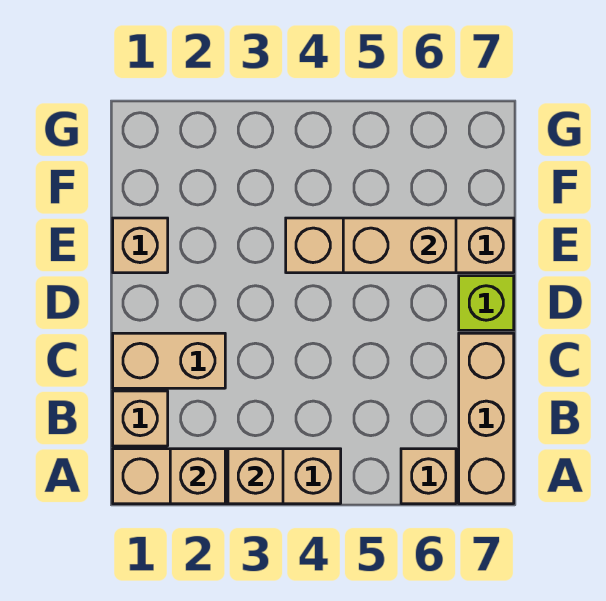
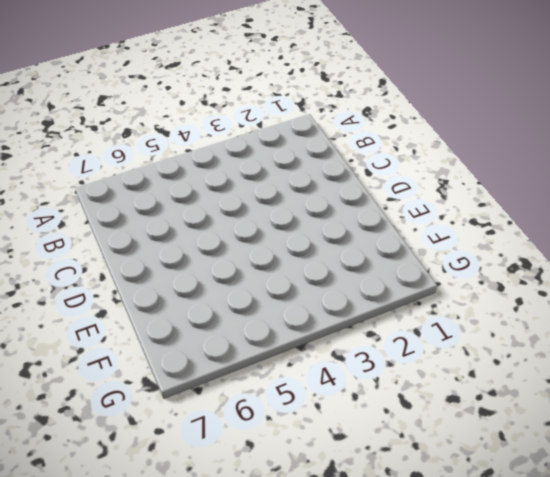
none -> tan 1x4 brick [113,449,341,504]
none -> tan 1x1 brick [401,449,456,504]

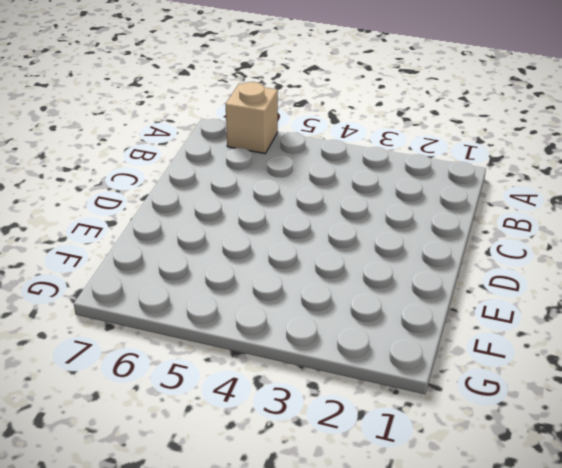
none -> tan 1x4 brick [113,449,341,504]
none -> tan 1x3 brick [459,333,514,504]

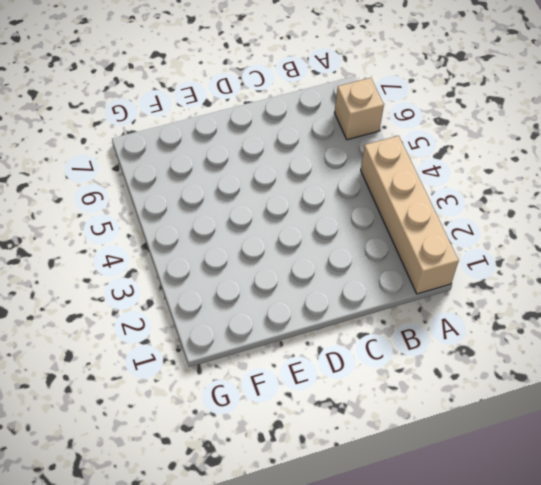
none -> tan 1x3 brick [459,333,514,504]
none -> tan 1x1 brick [113,391,168,446]

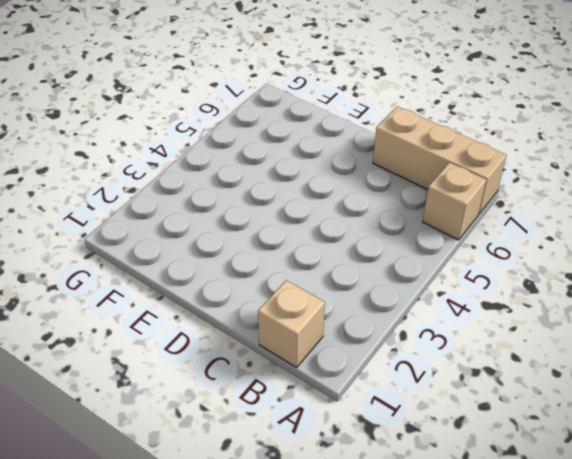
none -> tan 1x4 brick [113,449,341,504]
none -> tan 1x2 brick [113,333,225,388]

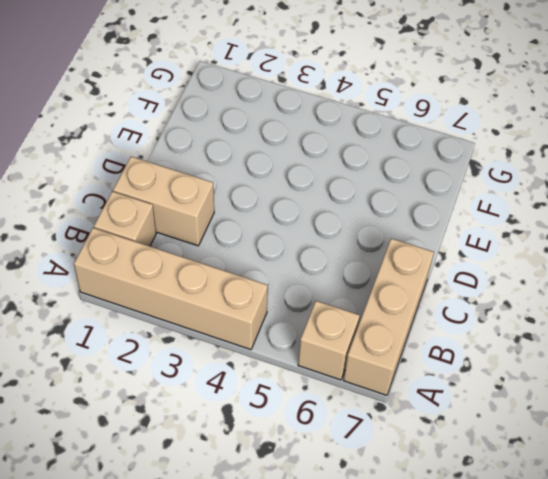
none -> lime 1x1 brick [459,276,514,330]
none -> tan 1x1 brick [113,218,168,273]

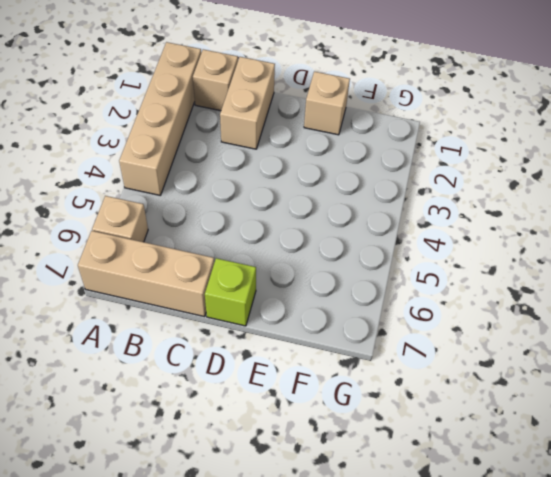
none -> tan 1x4 brick [286,218,514,273]
none -> tan 1x1 brick [170,449,225,504]

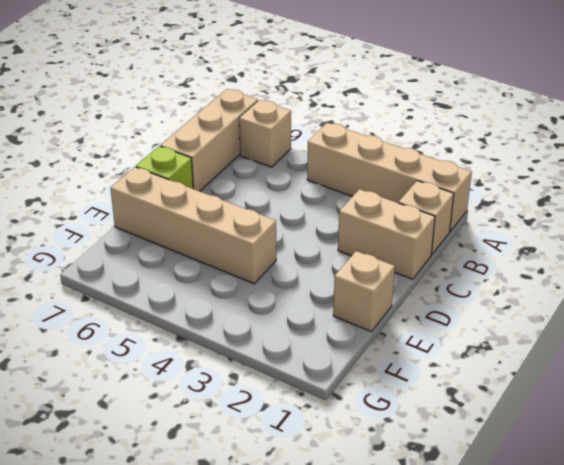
none -> tan 1x1 brick [170,449,225,504]
none -> tan 1x1 brick [228,449,283,504]

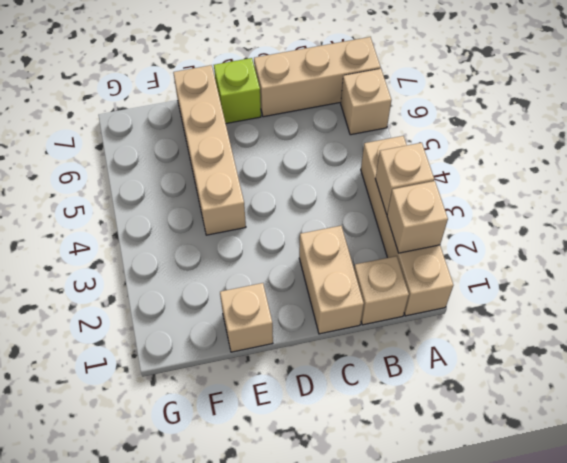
none -> tan 1x2 brick [343,218,456,273]

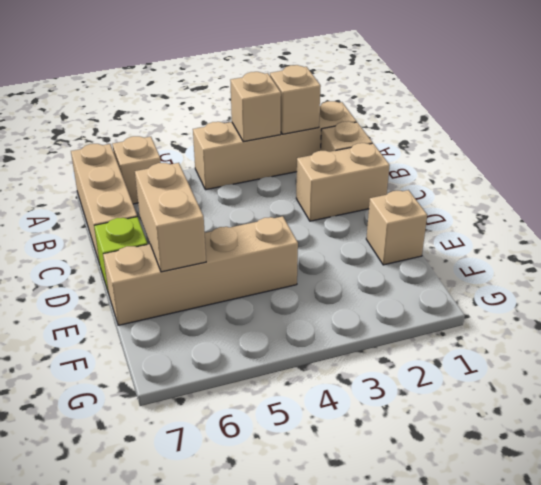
tan 1x2 brick [135,163,206,272] -> tan 1x2 brick turned to [343,218,456,273]

